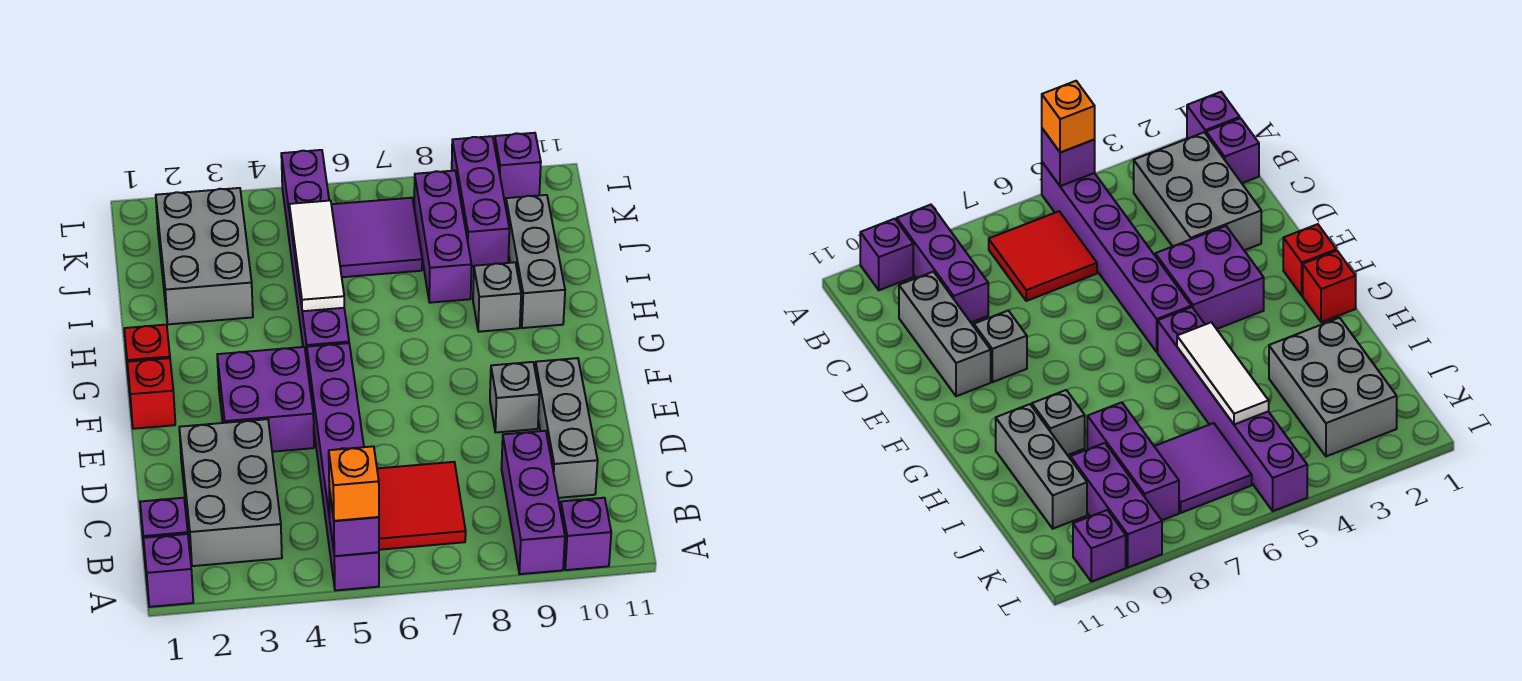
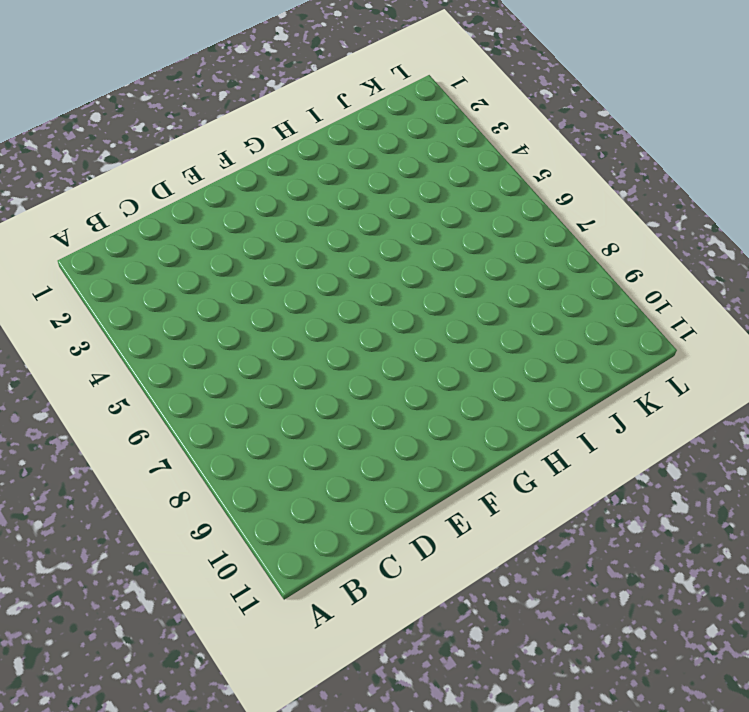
none -> purple 1x1 brick [143,534,193,607]
none -> purple 1x6 brick [307,343,379,590]
none -> purple 1x3 brick [502,431,565,574]

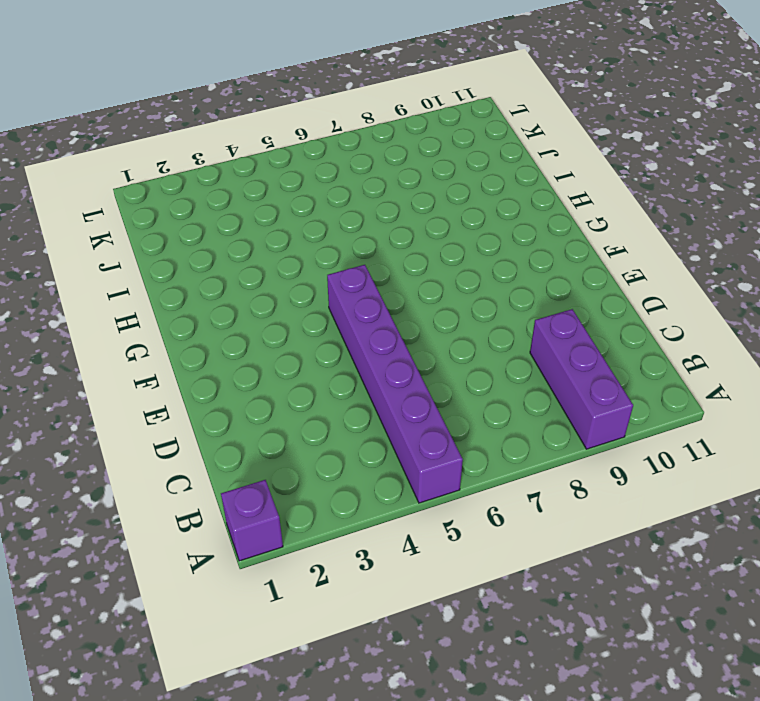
none -> purple 1x1 brick [560,498,611,570]
none -> purple 1x1 brick [140,498,188,556]
none -> grey 2x3 brick [179,419,282,566]

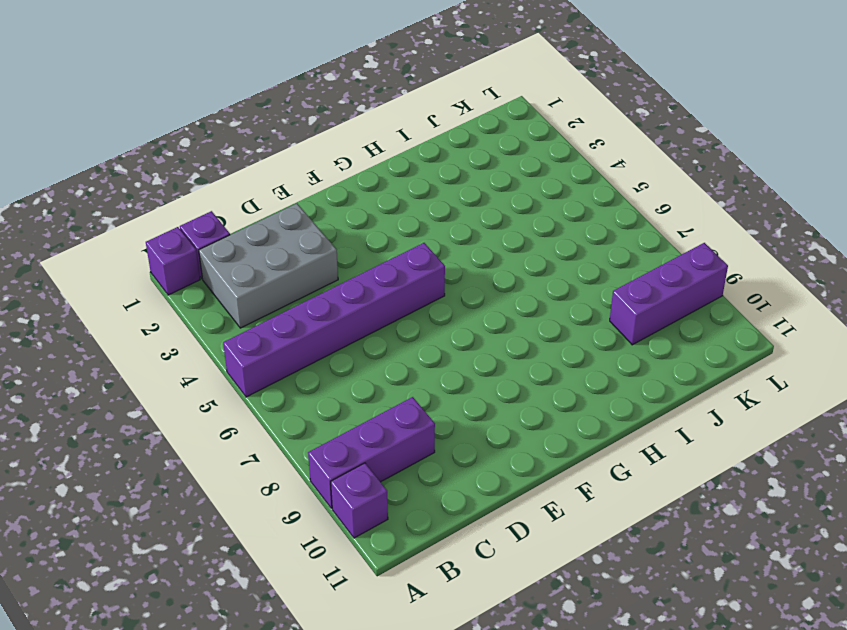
none -> red 2x2 tile [377,462,466,550]
none -> grey 1x3 brick [535,358,598,498]
none -> purple 2x2 brick [217,347,314,452]

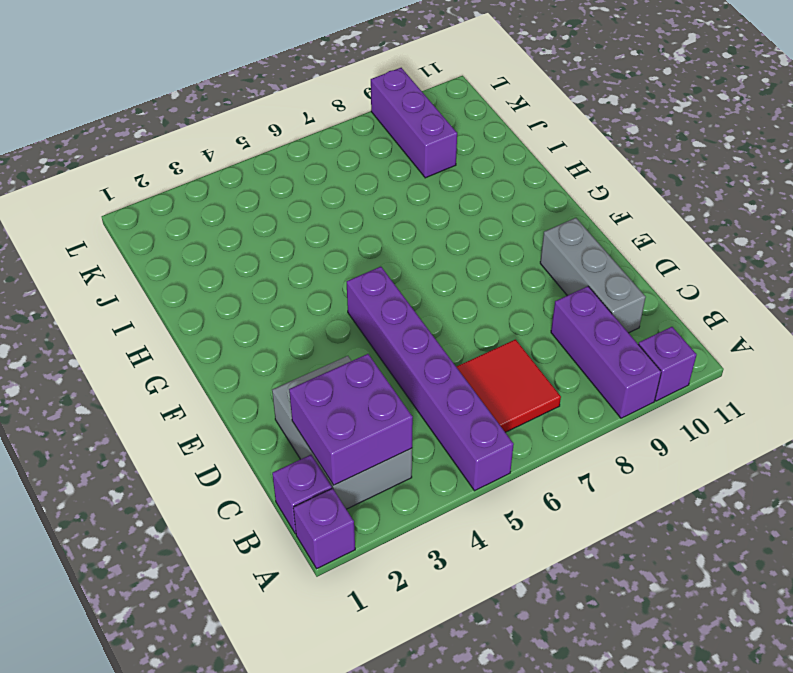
purple 2x2 brick [289,354,413,485] -> purple 2x2 brick moved to [217,347,314,452]
none -> grey 1x1 brick [490,362,539,432]
none -> red 1x1 brick [127,358,175,429]
none -> red 1x1 brick [124,325,170,382]

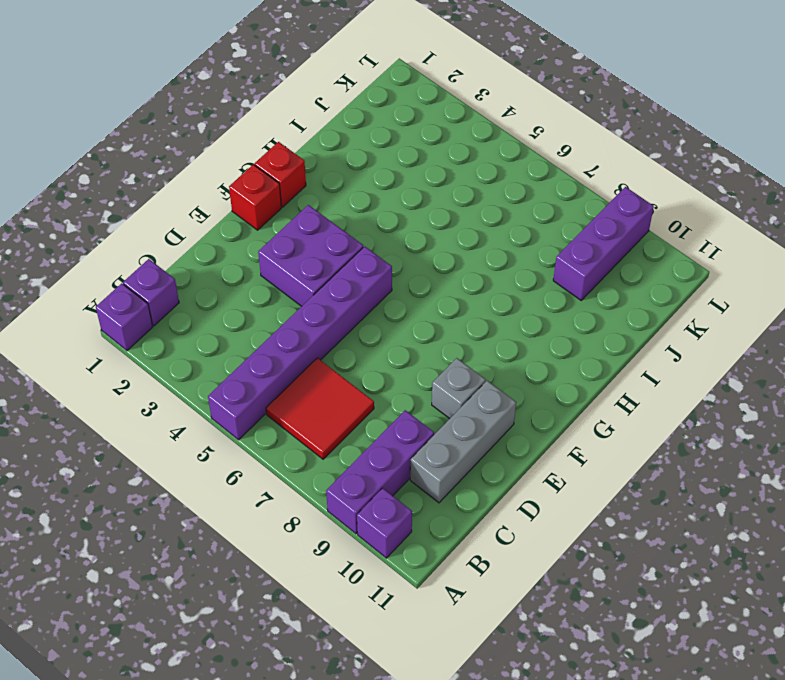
none -> grey 2x3 brick [179,419,282,566]
none -> purple 1x6 brick [281,150,349,361]
none -> grey 1x1 brick [473,262,521,332]

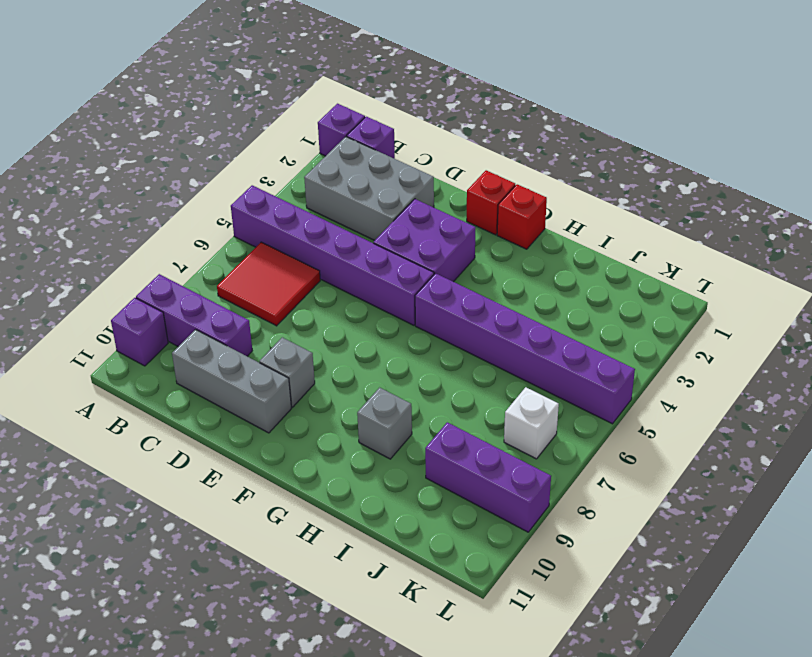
white 1x1 brick [504,387,559,459] -> purple 2x2 tile [331,198,422,277]
none -> grey 1x3 brick [506,195,565,328]
none -> grey 2x3 brick [156,188,253,324]
none -> purple 1x3 brick [414,171,472,303]

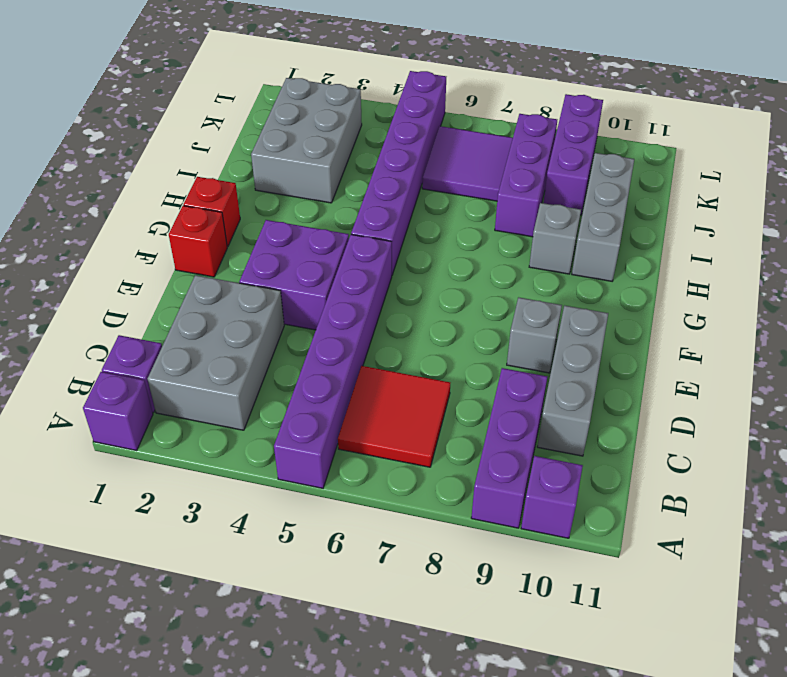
none -> purple 1x1 brick [495,133,541,200]
none -> purple 1x1 brick [329,488,379,556]
none -> white 1x3 tile [289,201,344,311]

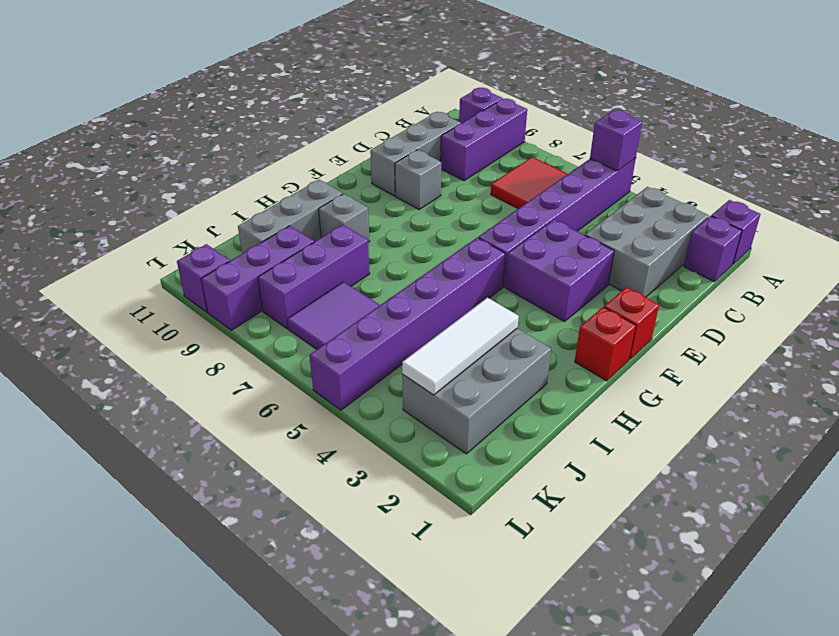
white 1x3 tile [402,298,519,395] -> white 1x3 tile moved to [289,201,344,311]
none -> orange 1x1 brick [329,446,379,521]

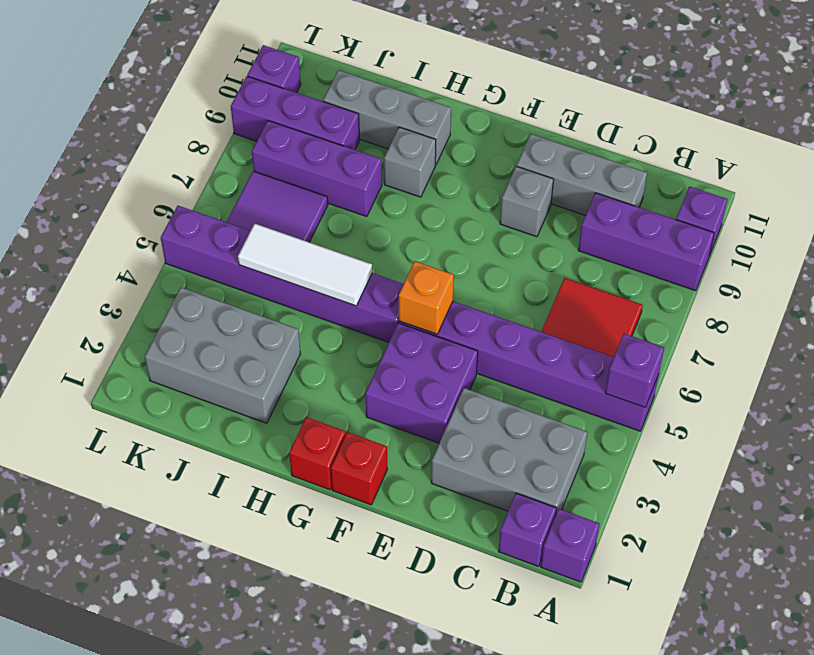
orange 1x1 brick [399,261,454,334] -> orange 1x1 brick moved to [329,446,379,521]

